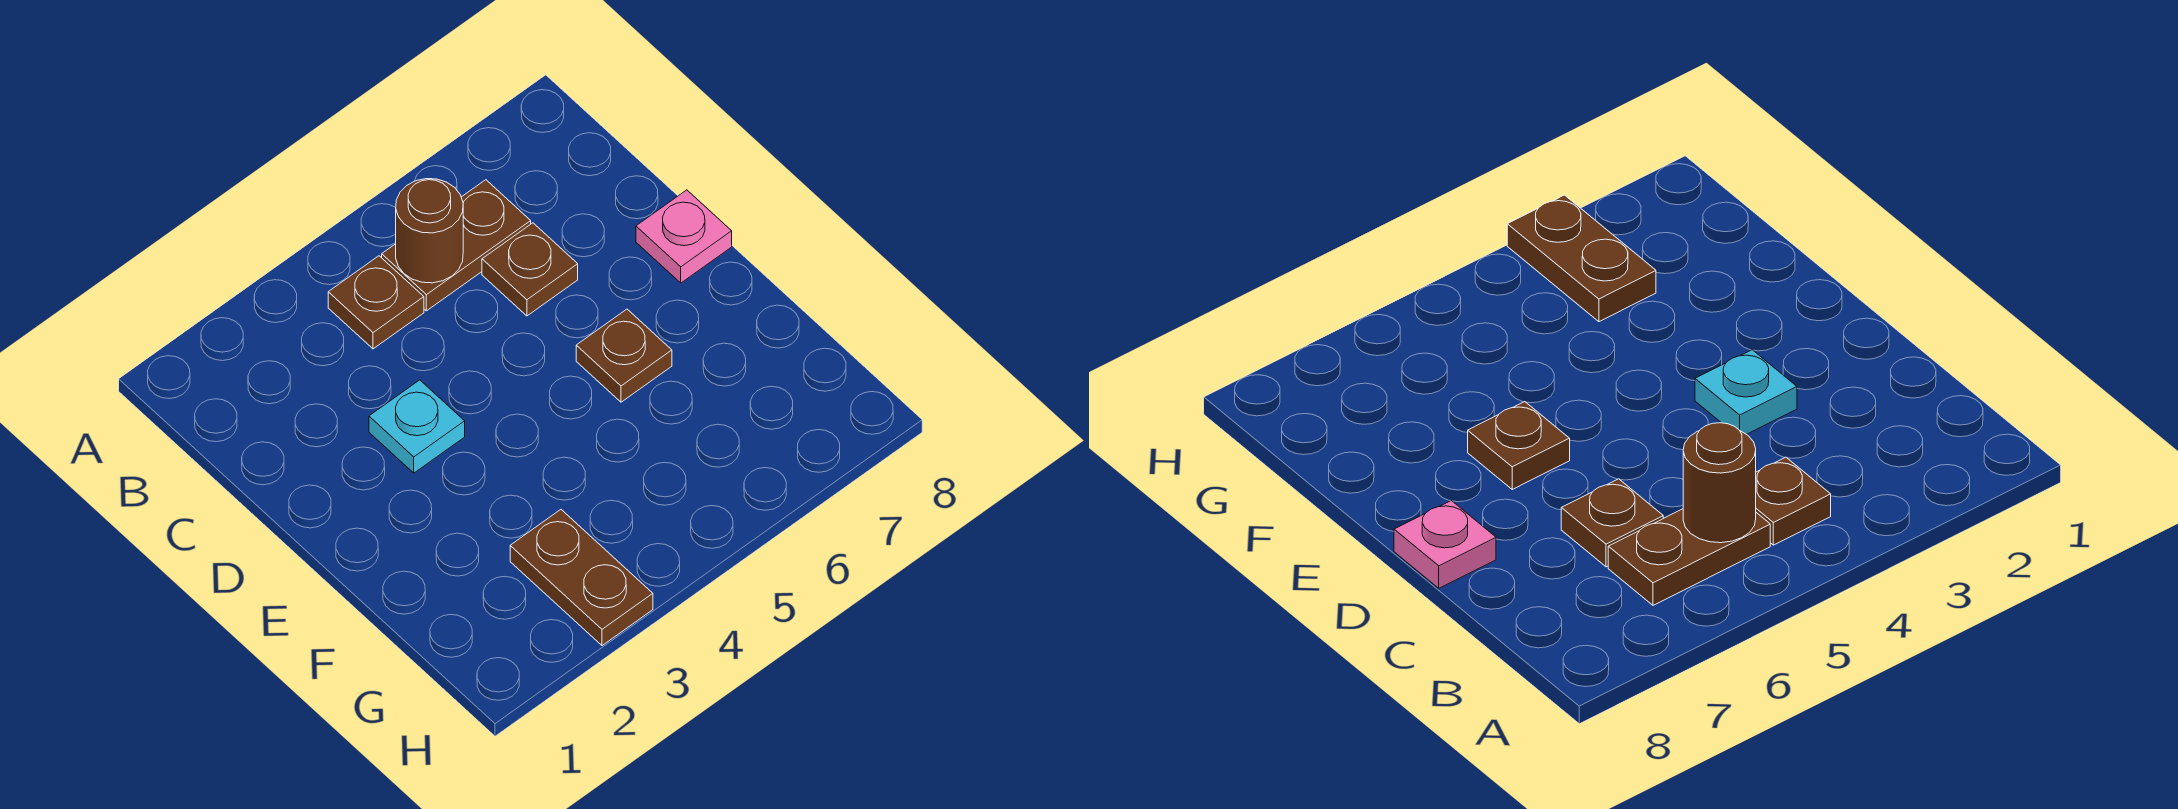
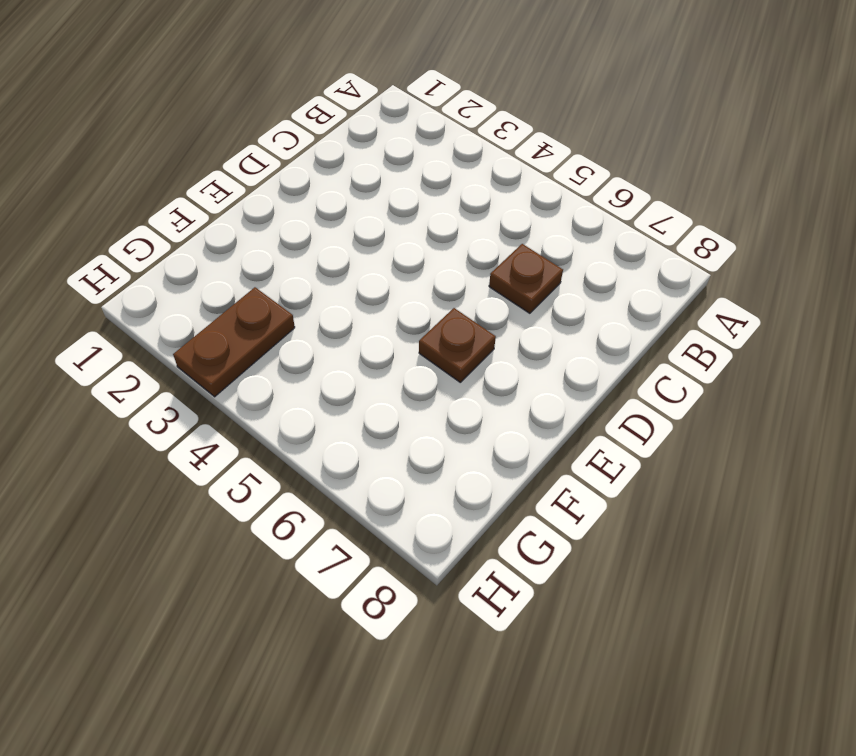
none -> brown 1x1 plate [328,256,424,349]
none -> brown 1x2 plate [382,180,531,311]

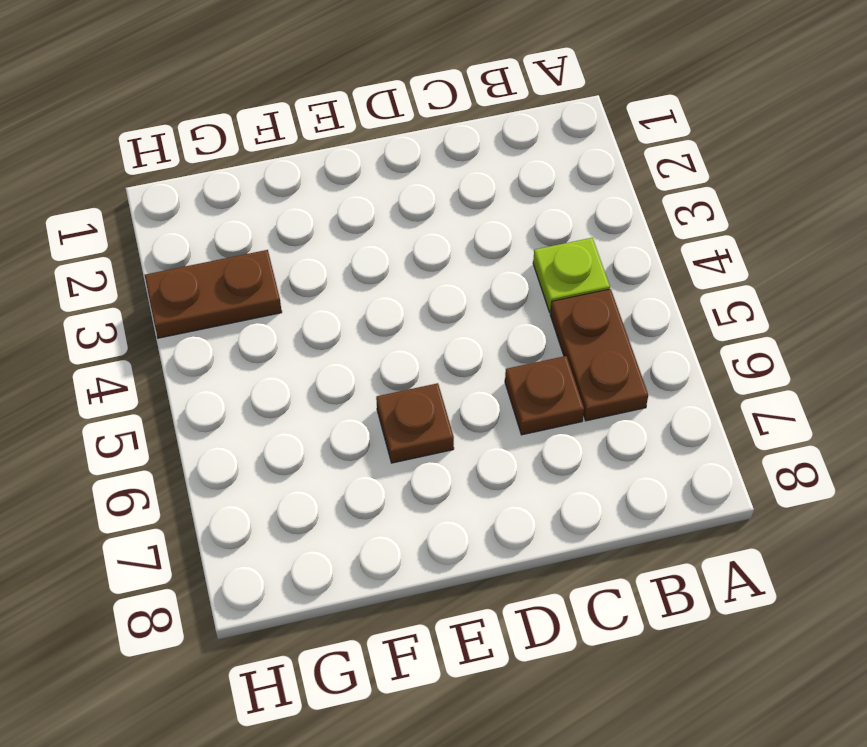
lime 1x1 plate [533,238,610,312] -> brown 1x1 plate [328,256,424,349]
none -> cyan 1x1 plate [369,380,465,473]
none -> pink 1x1 plate [636,190,732,283]

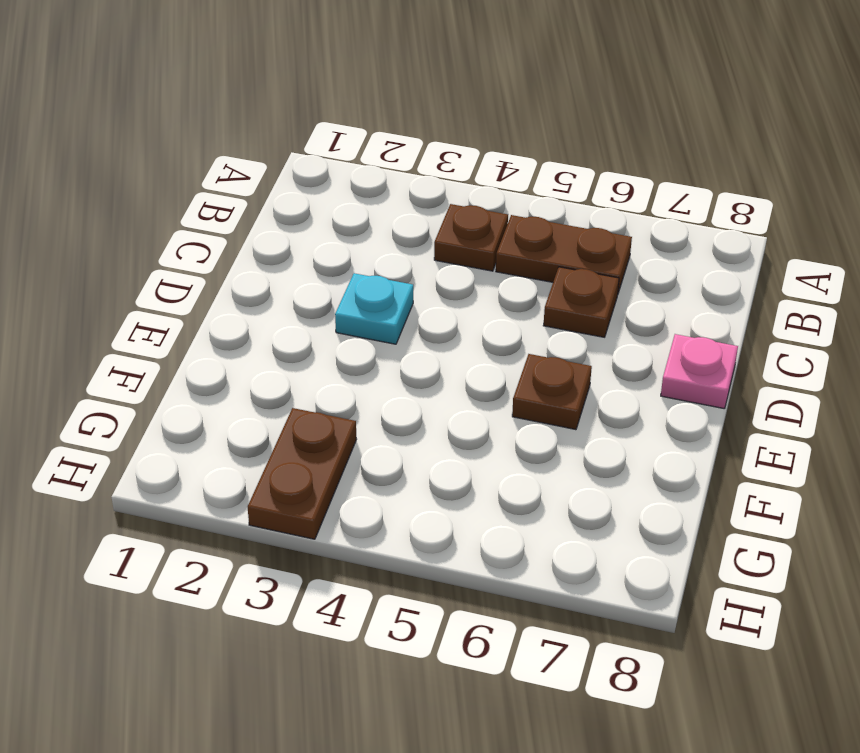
none -> brown 1x1 round brick [396,179,463,283]

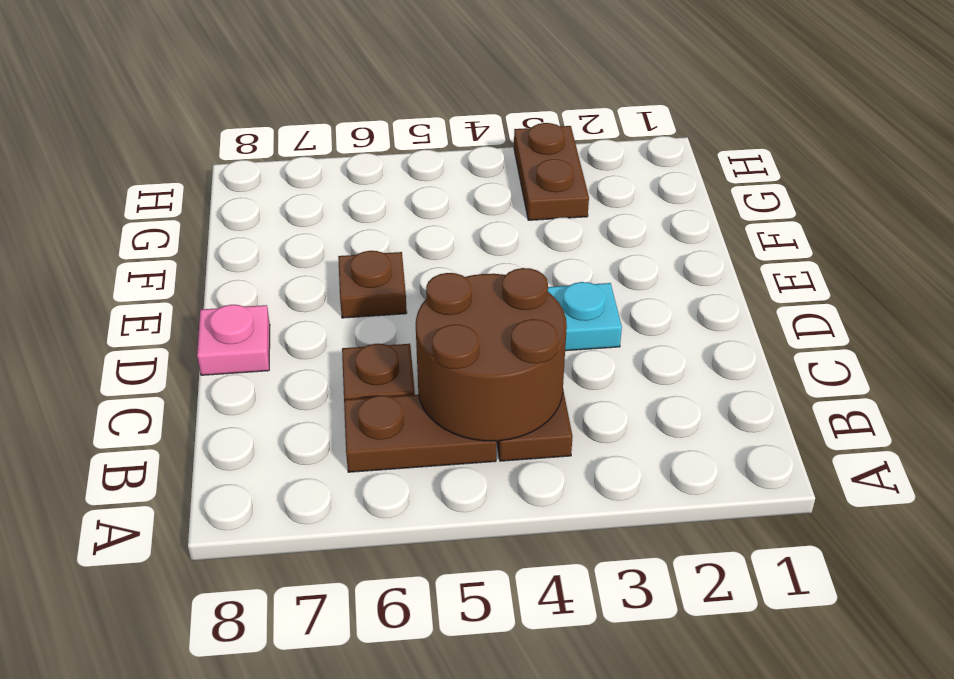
brown 2x2 round brick [416,268,567,441] -> brown 1x1 round brick [396,179,463,283]

